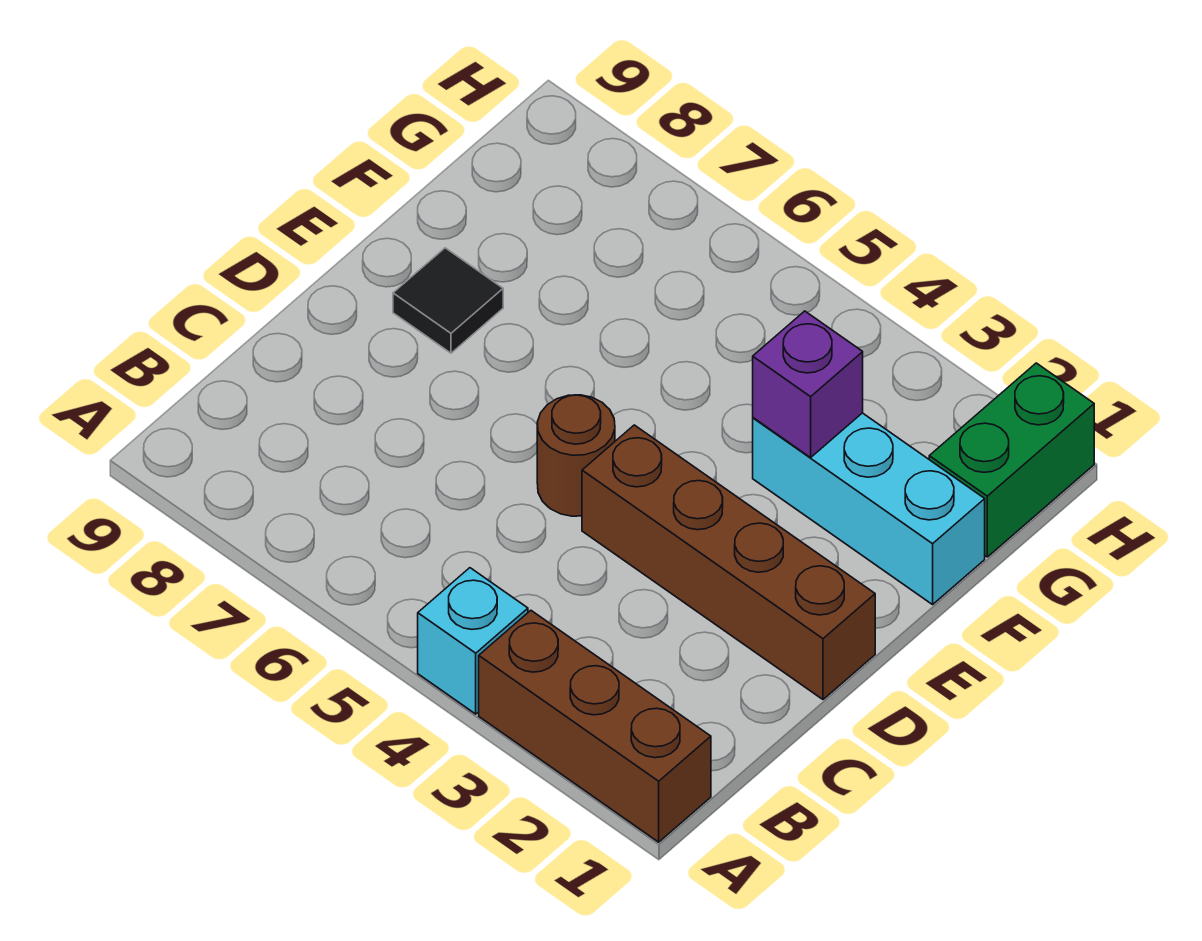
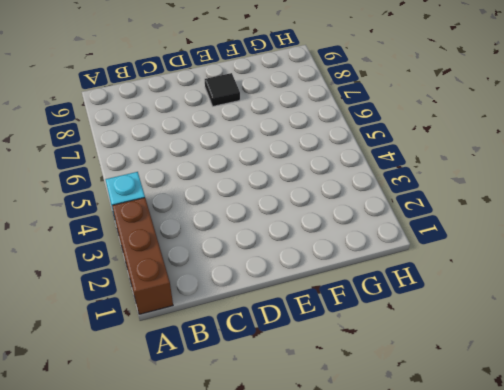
none -> brown 1x4 brick [582,425,875,699]
none -> brown 1x1 round brick [537,395,615,516]

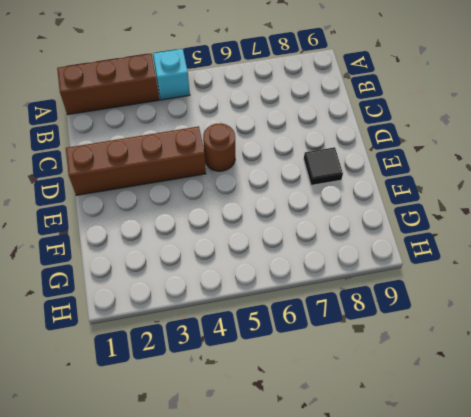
none -> cyan 1x3 brick [753,413,985,605]
none -> green 1x2 brick [929,363,1094,557]

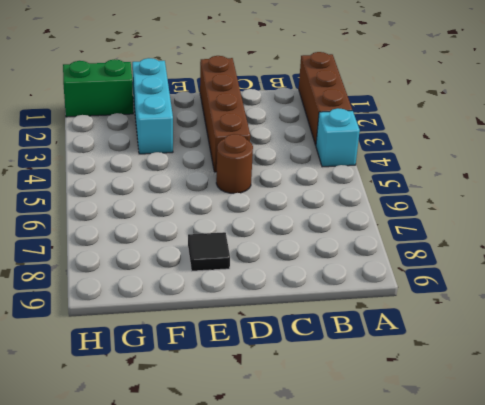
none -> purple 1x1 brick [753,311,863,457]

